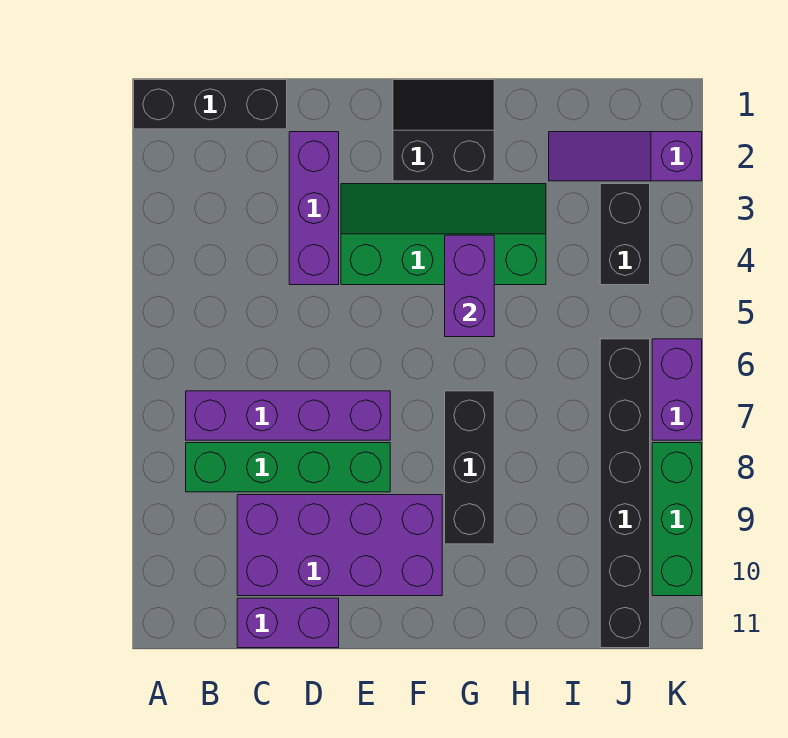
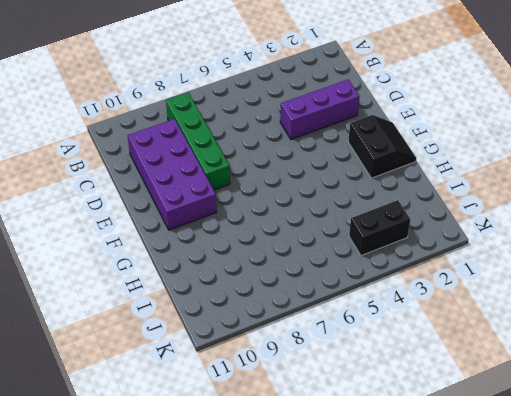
none -> black 1x3 brick [134,80,287,129]
none -> purple 1x4 brick [186,391,390,440]
none -> purple 1x2 brick [237,598,339,648]

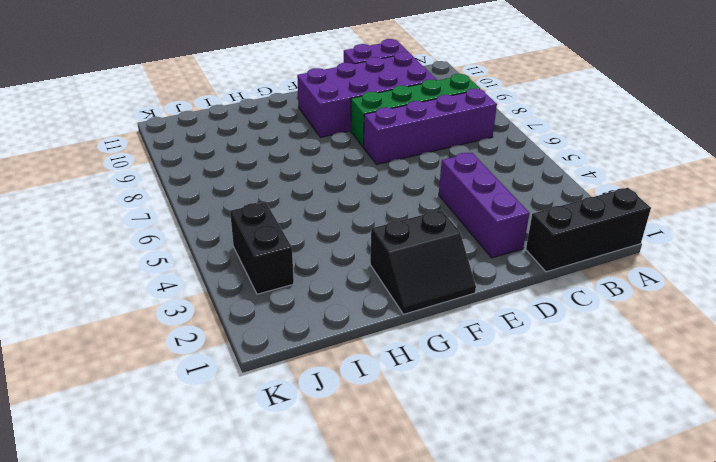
none -> green 2x4 slope [341,184,546,285]
none -> black 1x3 brick [445,391,494,544]
none -> purple 1x3 slope [549,132,702,181]

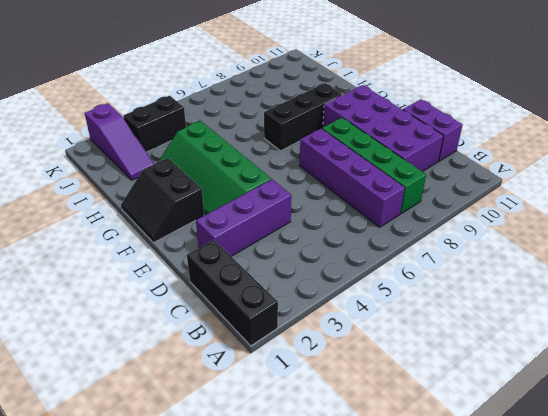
none -> black 1x6 brick [600,339,650,648]
none -> purple 1x2 brick [652,339,702,440]
none -> green 1x3 brick [652,443,702,596]

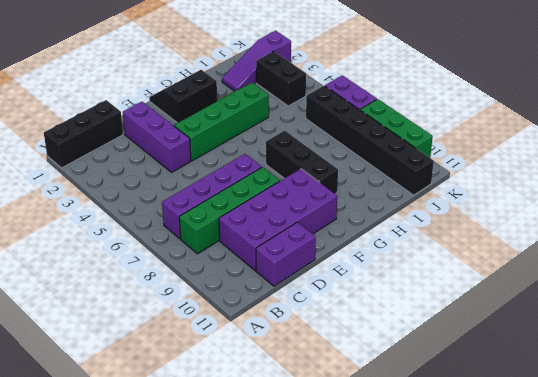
none -> purple 1x2 brick [445,235,494,337]

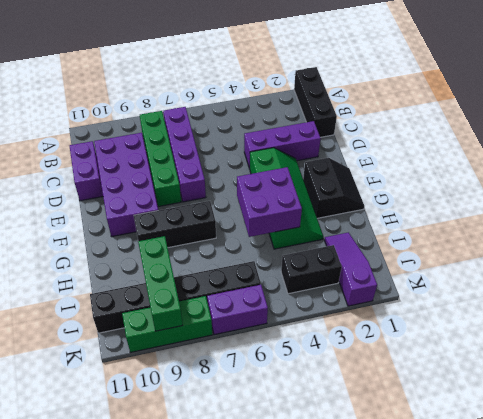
purple 2x2 brick [237,167,302,237] -> purple 1x2 brick [445,235,494,337]
green 1x3 brick [138,236,183,331] -> none

